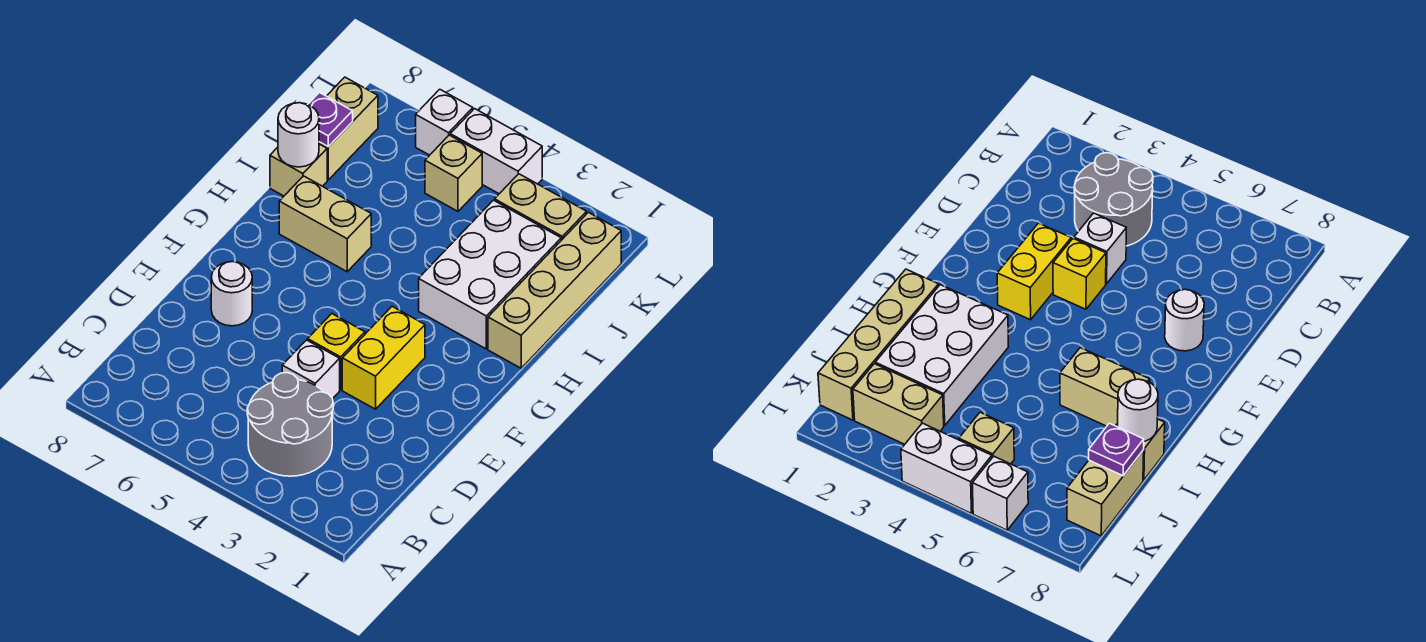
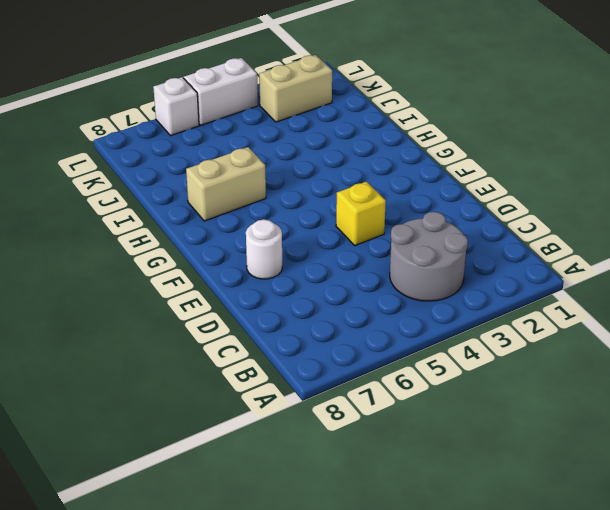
none -> white 1x1 brick [282,340,340,399]
none -> yellow 1x2 brick [342,306,425,409]
none -> tan 1x4 brick [488,212,621,368]

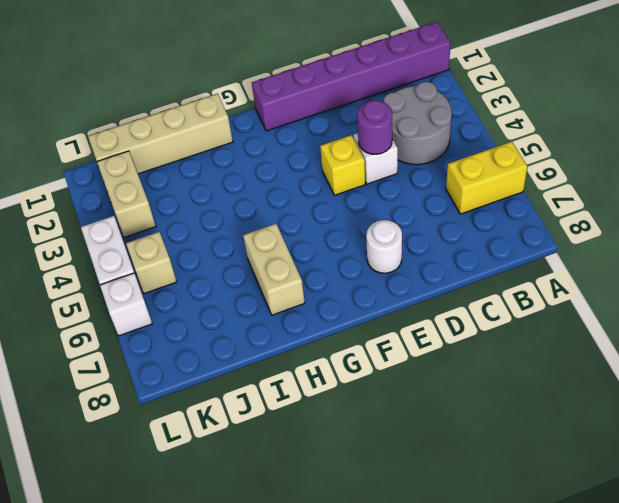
purple 1x6 brick [252,22,451,131] -> none
yellow 1x2 brick [446,142,527,214] -> yellow 1x2 brick moved to [342,306,425,409]
purple 1x1 round brick [357,100,392,154] -> none
none -> white 2x3 brick [419,200,561,349]
none -> tan 1x1 brick [270,144,327,196]
none -> tan 1x2 brick [319,77,378,180]

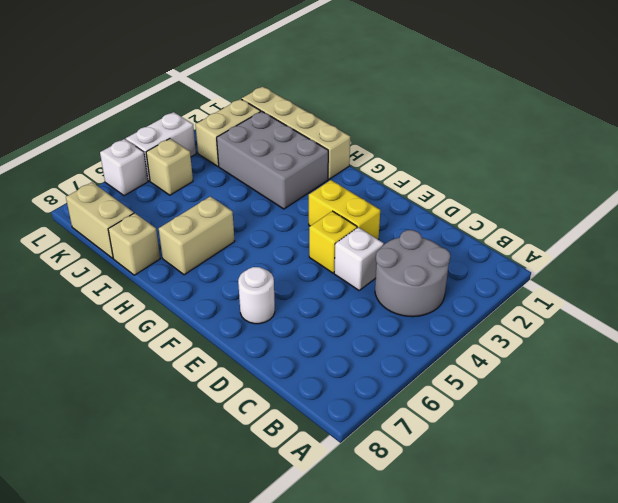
grey 2x3 brick [217,111,328,209] -> white 2x3 brick [419,200,561,349]
none -> white 1x1 round brick [278,103,319,167]
none -> purple 1x1 plate [308,93,353,147]

